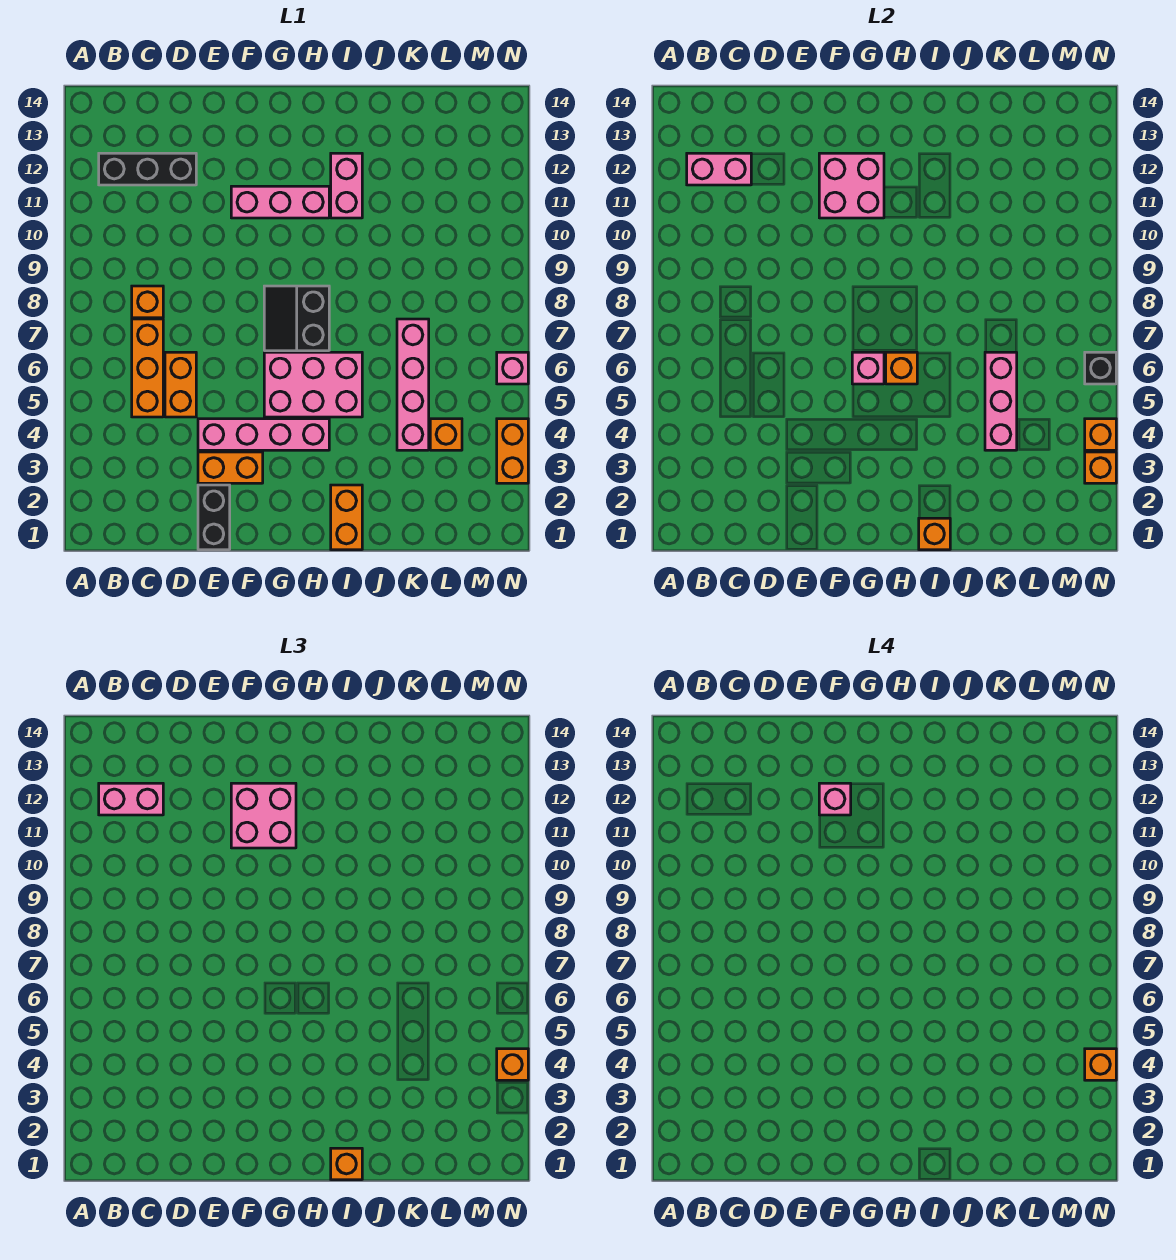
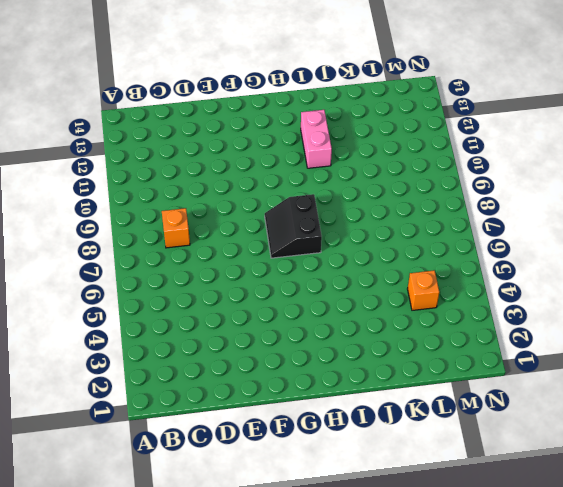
none -> black 1x3 brick [99,153,196,185]
none -> orange 1x3 brick [132,319,163,417]
none -> orange 1x2 brick [165,352,196,417]
none -> black 1x2 brick [198,485,230,550]

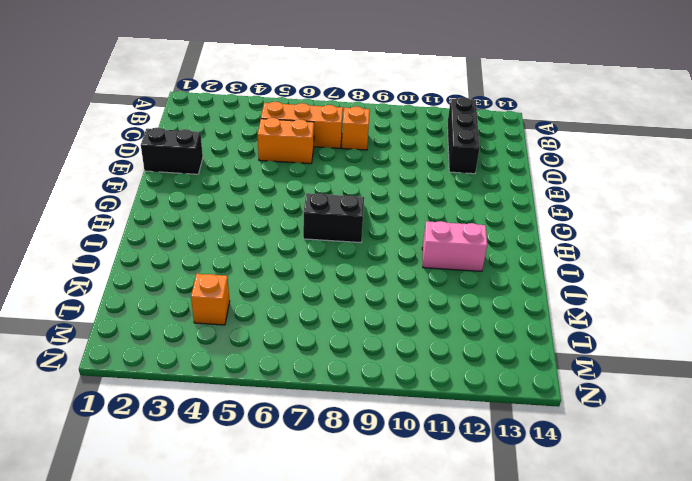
none -> orange 1x2 brick [198,452,263,483]
none -> pink 1x4 brick [198,419,329,450]
none -> pink 1x3 brick [231,186,329,218]
none -> pink 2x3 brick [264,352,362,417]

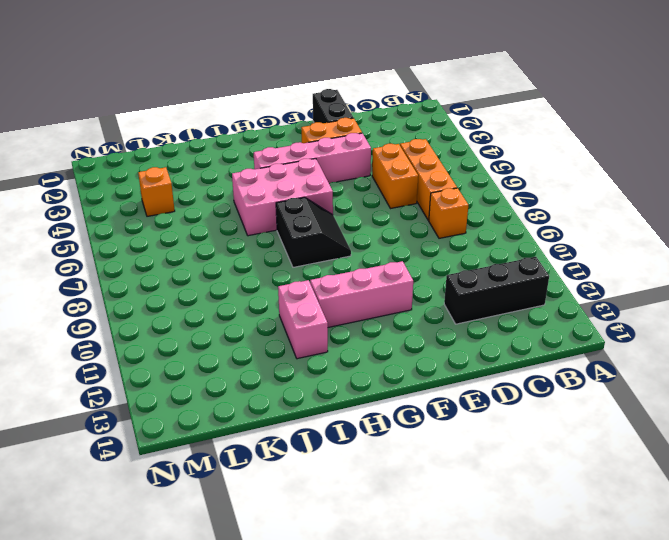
none -> orange 1x2 brick [331,485,362,550]
none -> pink 1x4 brick [397,319,429,450]
none -> orange 1x2 brick [497,419,528,483]
none -> pink 1x1 brick [497,352,528,384]

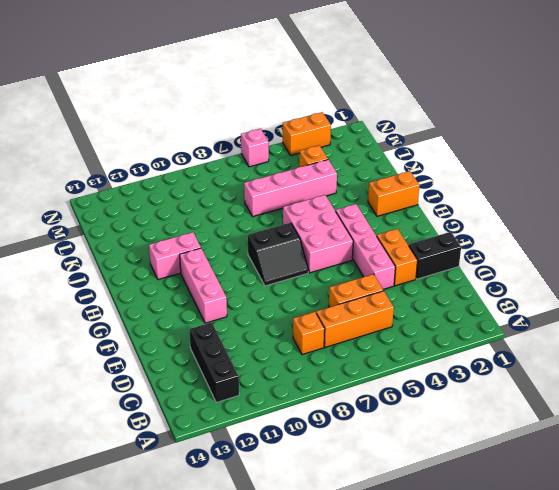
none -> pink 1x2 brick [687,153,751,185]
none -> pink 2x2 brick [819,153,884,218]
none -> pink 1x1 brick [852,352,884,384]
none -> orange 1x1 brick [886,352,917,384]

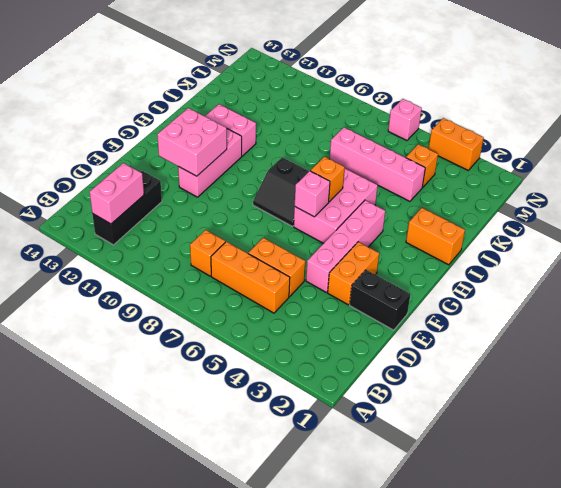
none -> orange 1x1 brick [919,518,950,550]
none -> pink 1x3 brick [985,352,1017,450]
none -> orange 1x1 brick [1085,452,1116,483]
none -> orange 1x1 brick [1085,419,1116,450]

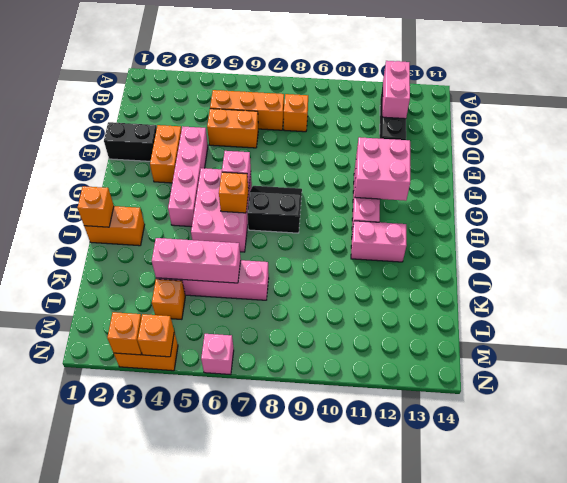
none -> black 1x1 brick [1085,352,1116,384]
none -> pink 1x2 brick [99,783,163,815]
none -> pink 2x2 brick [231,783,296,848]
none -> orange 1x1 brick [331,1148,362,1180]

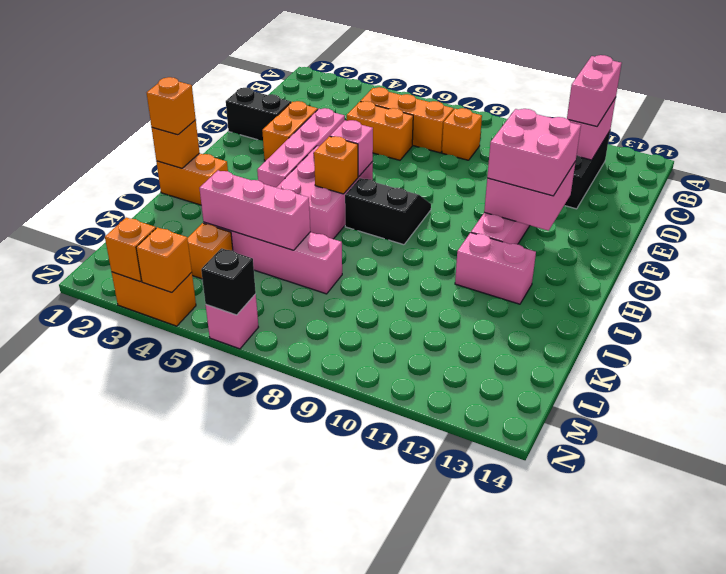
none -> orange 1x1 brick [497,1049,528,1080]
none -> pink 1x1 brick [819,783,851,815]
none -> orange 1x1 brick [1085,1049,1116,1080]

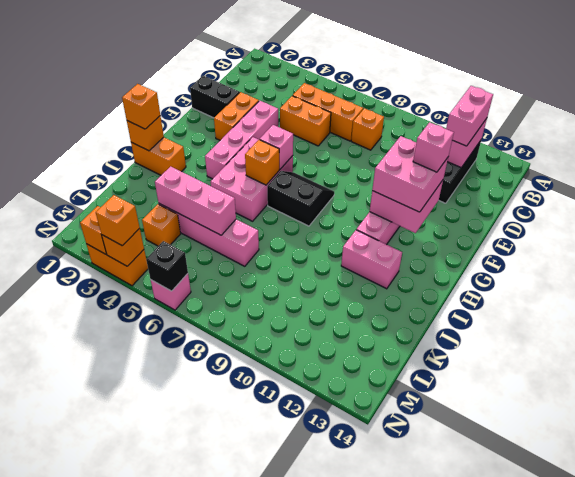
none -> orange 1x1 brick [1085,1049,1116,1080]

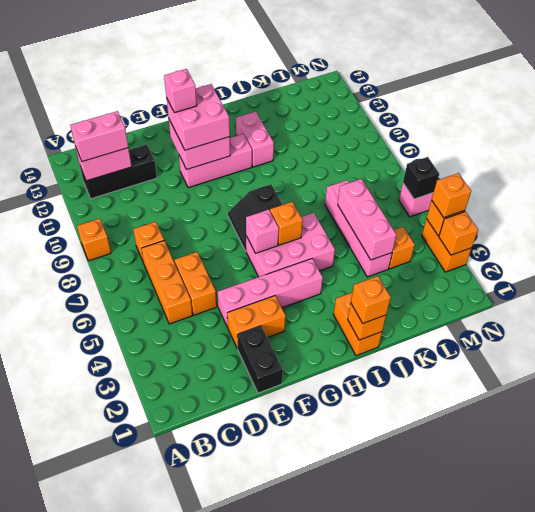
orange 1x1 brick [77,218,111,261] -> orange 1x1 brick moved to [1085,1049,1116,1080]

